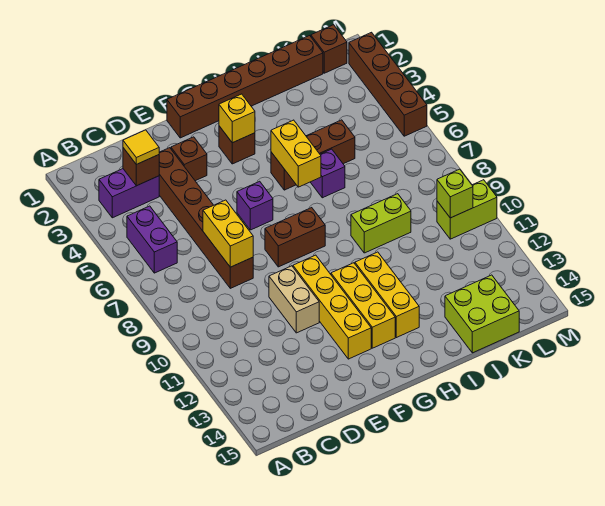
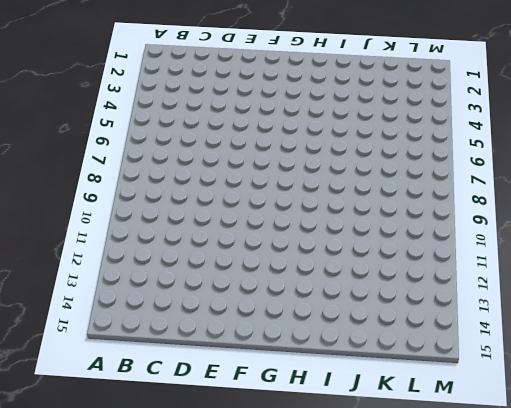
none -> purple 1x2 brick [99,169,159,218]
none -> purple 1x2 brick [127,206,177,273]
none -> brown 1x6 brick [159,148,253,288]

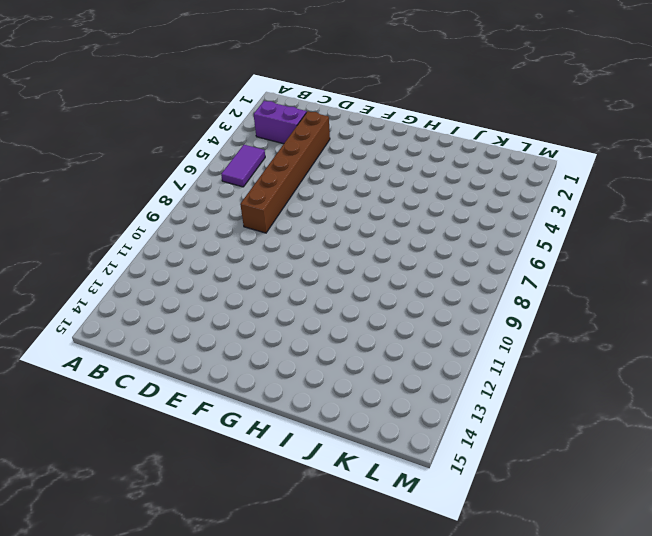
purple 1x2 tile [221,145,265,187] -> purple 1x2 brick [127,206,177,273]
none -> brown 1x1 brick [171,137,207,181]
none -> tan 1x2 brick [269,266,319,333]
none -> brown 1x6 brick [167,36,323,138]

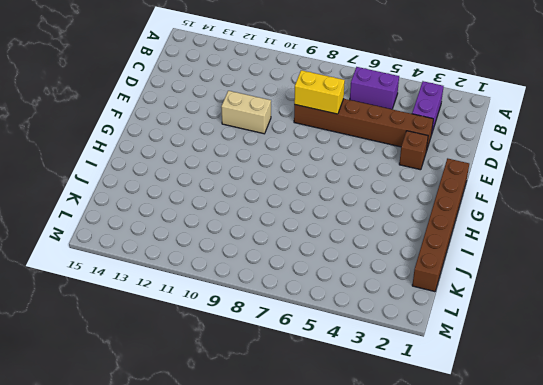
none -> purple 1x1 brick [237,181,273,230]
none -> brown 1x2 brick [265,208,325,267]
none -> yellow 1x4 brick [293,255,371,359]

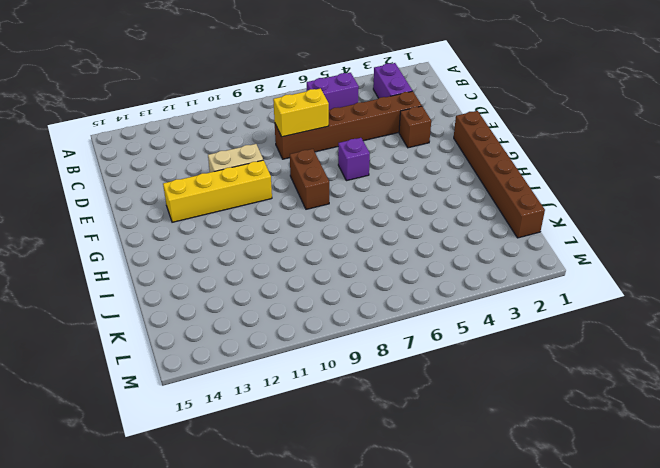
none -> brown 1x1 brick [219,126,255,164]
none -> yellow 1x3 brick [331,263,395,348]
none -> brown 1x3 brick [271,120,355,190]

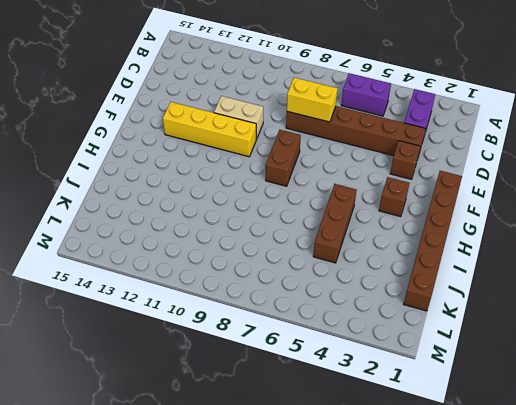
none -> purple 1x1 brick [237,181,273,230]
none -> yellow 1x3 brick [331,263,395,348]
none -> yellow 1x3 brick [355,252,419,338]

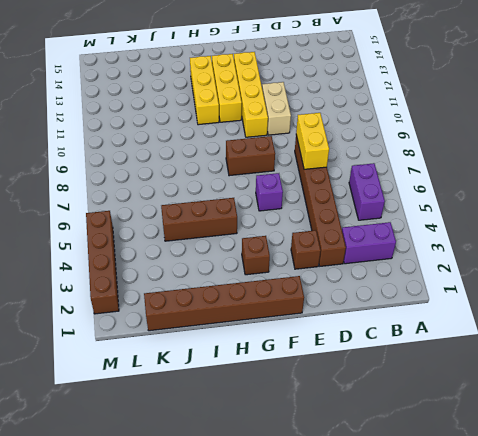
none -> purple 1x1 brick [311,149,345,198]
none -> lime 1x2 brick [351,194,411,253]
none -> lime 2x2 brick [445,275,519,353]

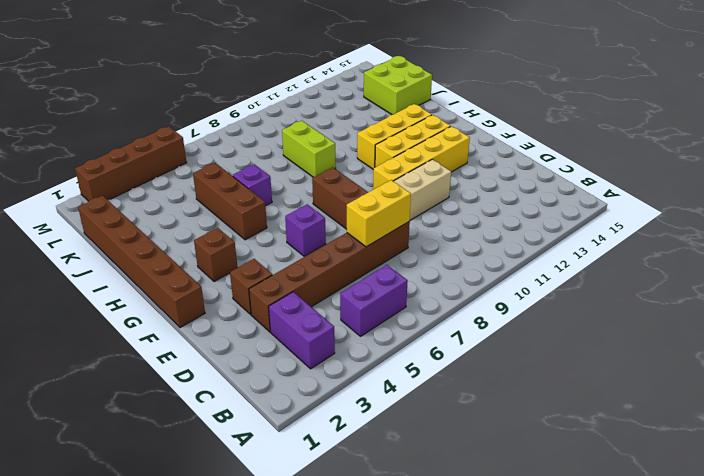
none -> brown 1x1 brick [311,25,347,73]
none -> lime 1x2 brick [437,180,497,239]
none -> brown 1x1 brick [123,148,159,186]

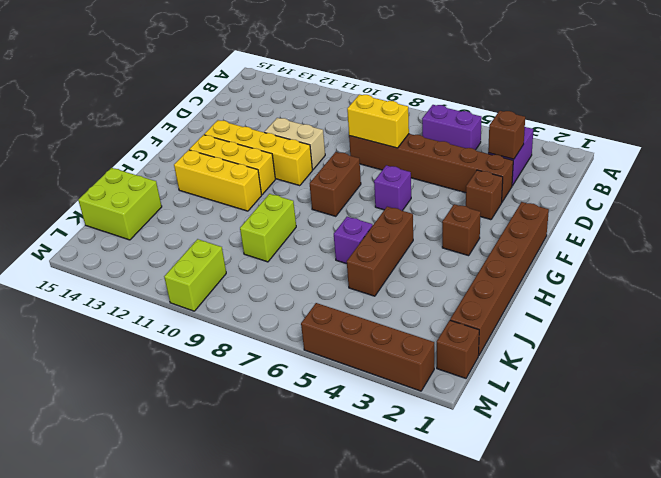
none -> yellow 1x1 brick [219,94,255,143]
none -> yellow 1x2 brick [271,120,321,187]
none -> lime 1x1 brick [437,169,473,218]

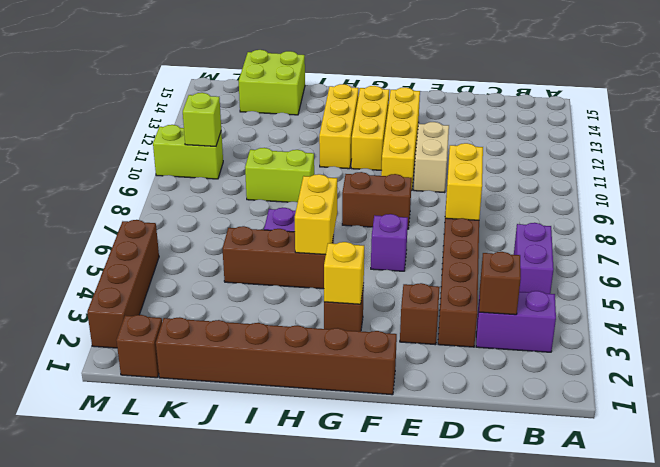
none -> yellow 1x1 tile [123,130,159,164]

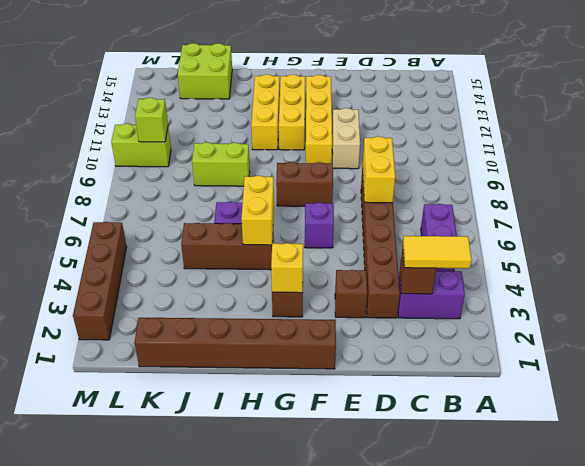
yellow 1x2 tile [403,236,472,268] -> yellow 1x1 tile [123,130,159,164]
none -> brown 1x1 brick [311,25,347,73]

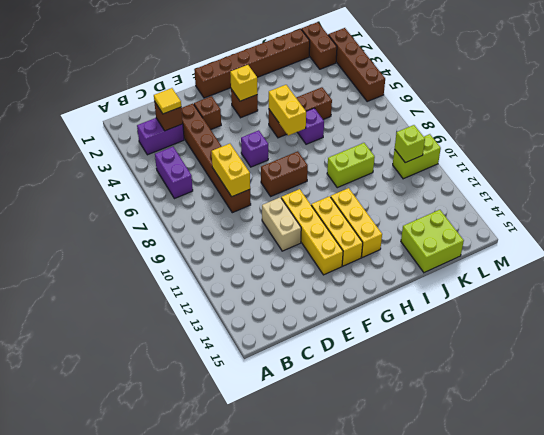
brown 1x2 brick [301,22,337,69] -> brown 1x1 brick [311,25,347,73]

